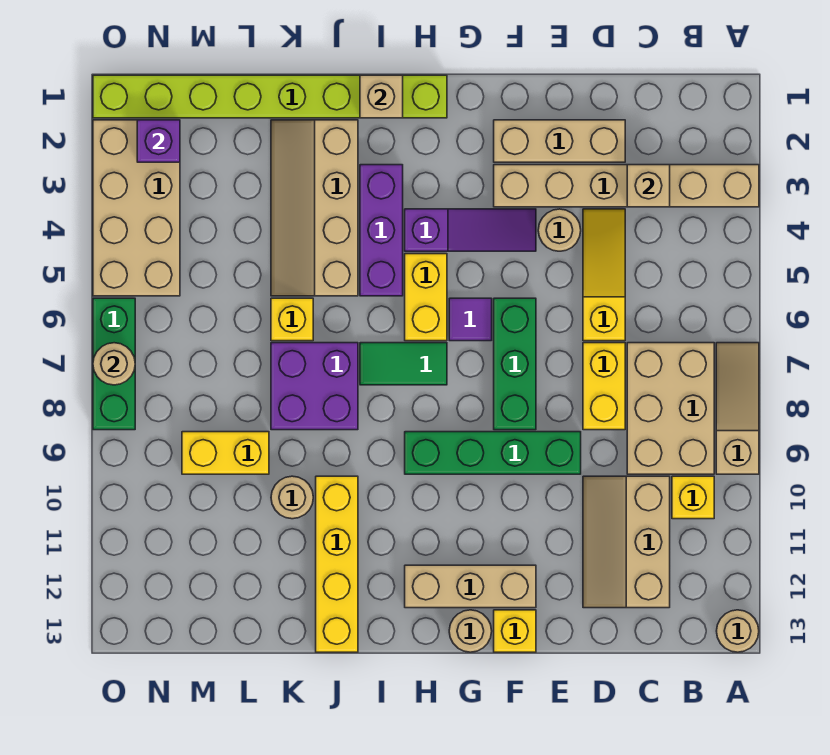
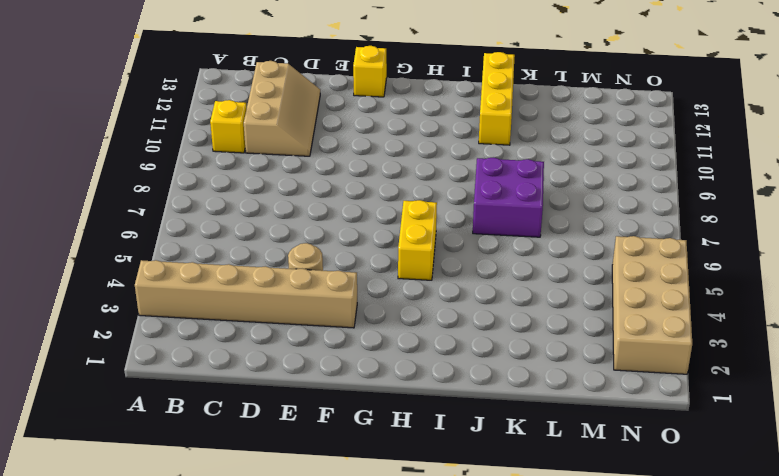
yellow 1x3 brick [479,52,515,145] -> yellow 1x4 brick [316,476,358,652]
none -> tan 1x3 slope [716,343,759,474]
none -> tan 1x1 round brick [717,610,759,652]
none -> tan 2x3 brick [627,343,714,474]
none -> tan 1x3 brick [494,120,625,162]

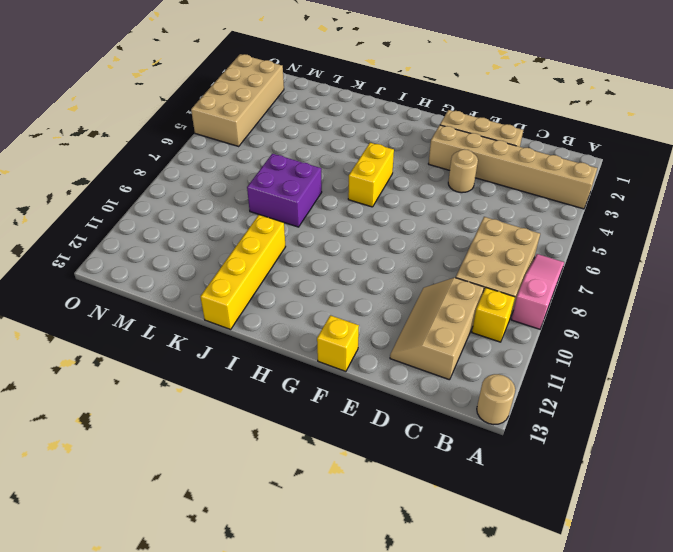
pink 1x3 slope [511,254,564,329] -> tan 1x3 slope [716,343,759,474]
none -> yellow 1x3 slope [583,209,625,341]
none -> yellow 1x2 brick [583,343,625,430]
none -> green 1x4 brick [405,432,581,474]
none -> purple 1x3 slope [405,209,536,251]

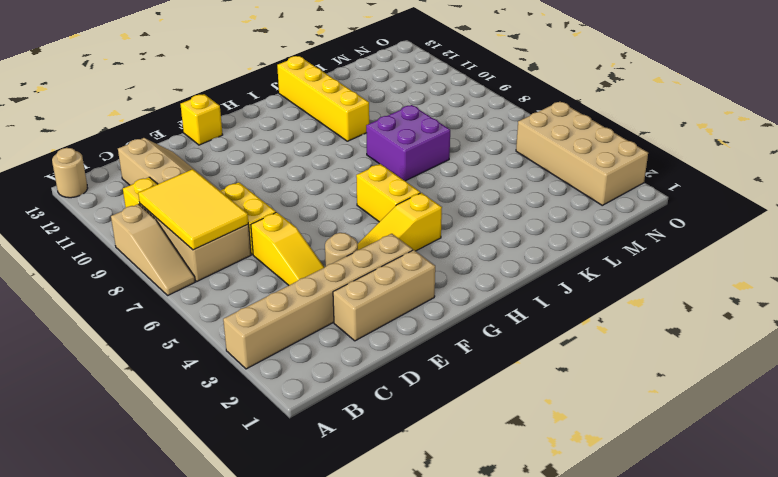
yellow 2x3 tile [138,169,248,250] -> none
yellow 1x3 slope [358,193,442,251] -> purple 1x3 slope [405,209,536,251]
none -> green 1x4 brick [405,432,581,474]
none -> green 1x3 brick [494,298,536,430]
none -> tan 1x3 brick [405,565,536,608]
none -> purple 1x1 tile [449,298,492,341]

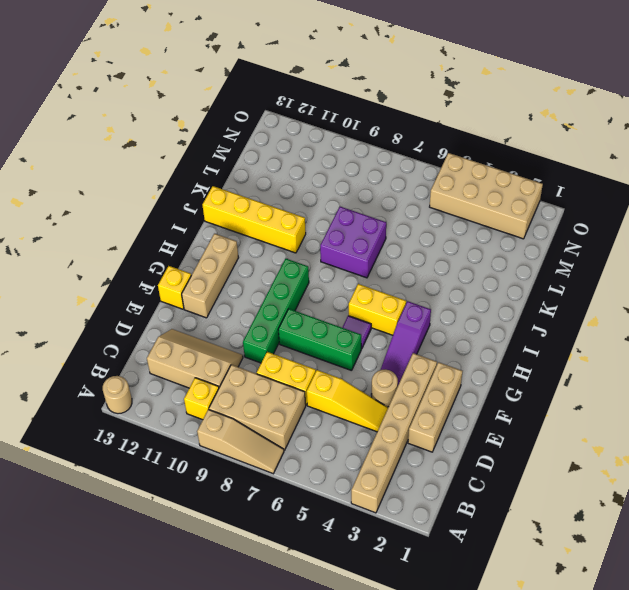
none -> tan 1x1 round brick [449,610,492,652]
none -> lime 1x8 brick [93,75,447,118]
none -> green 1x2 tile [360,343,447,385]
none -> purple 1x3 brick [360,165,403,296]

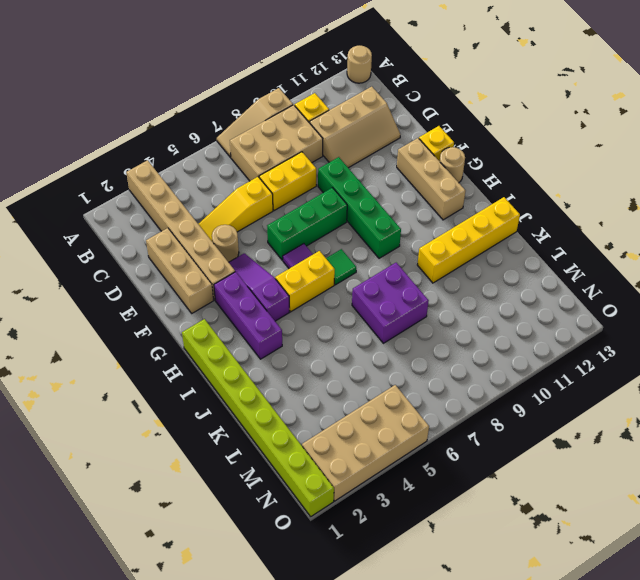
purple 1x3 brick [214,272,282,359] -> purple 1x3 brick turned to [360,165,403,296]
green 1x1 tile [326,249,356,285] -> green 1x2 tile [360,343,447,385]
none -> tan 2x4 slope [271,120,358,296]
none -> yellow 1x1 brick [271,298,313,341]
none -> tan 1x1 round brick [271,476,313,519]
none -> yellow 1x2 brick [182,432,269,474]

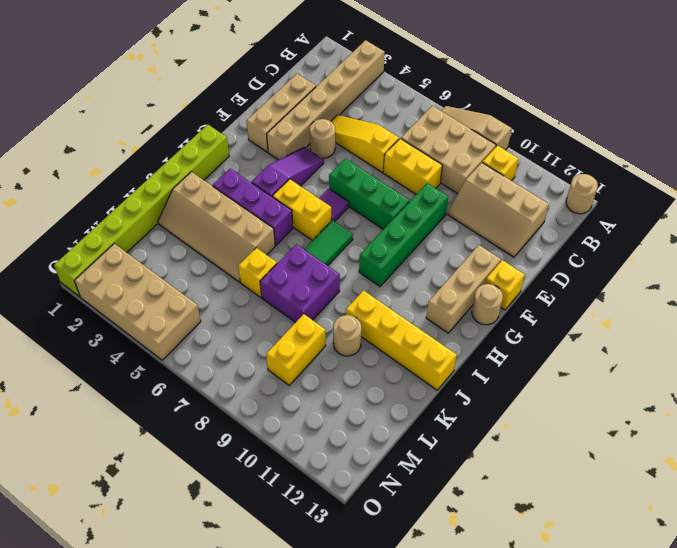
none -> green 1x3 brick [93,298,135,430]
none -> tan 1x1 brick [627,165,670,207]
none -> tan 1x1 brick [360,75,403,118]
none -> purple 1x1 brick [137,120,180,162]

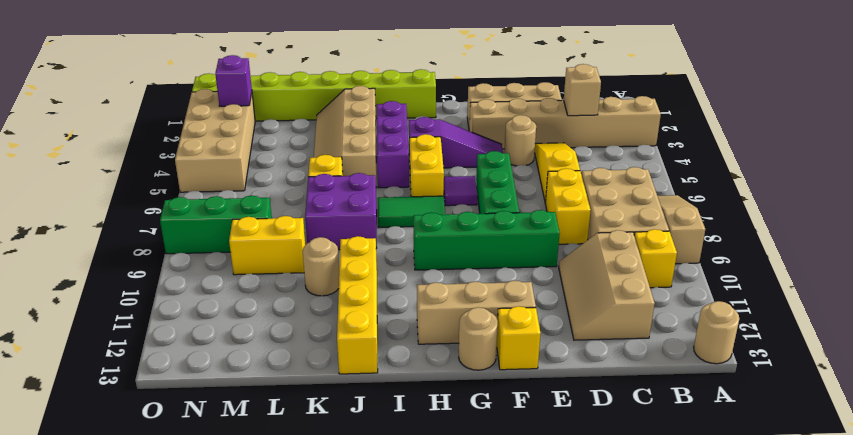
green 1x3 brick [160,195,272,254] -> green 1x3 brick turned to [93,298,135,430]
none -> tan 1x1 brick [360,75,403,118]
none -> tan 1x1 round brick [93,343,135,385]

